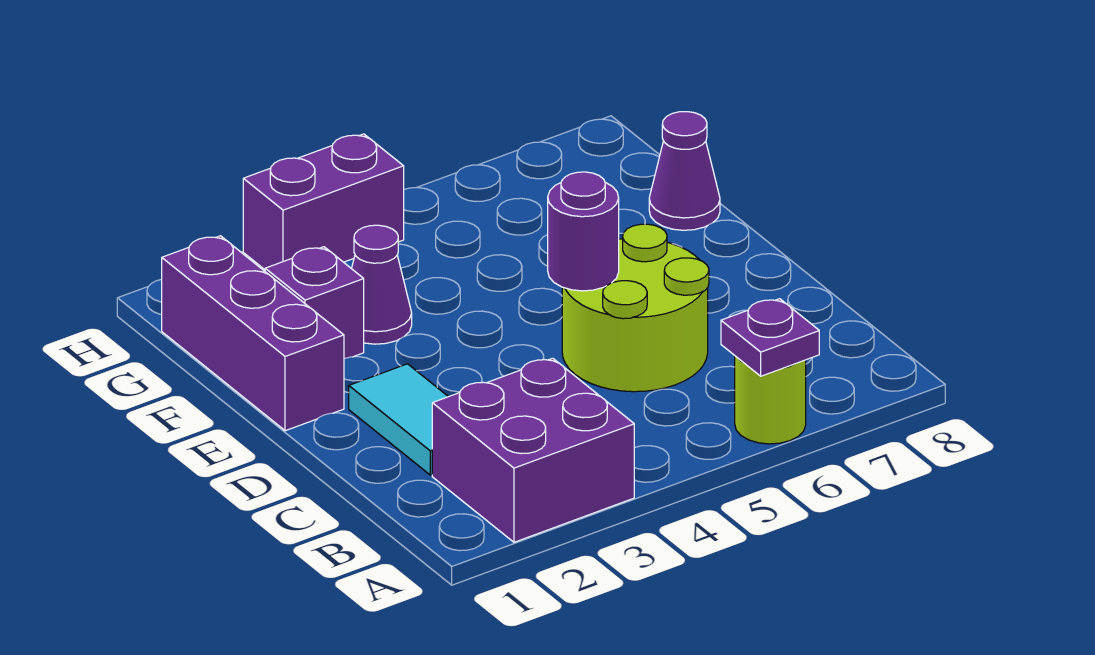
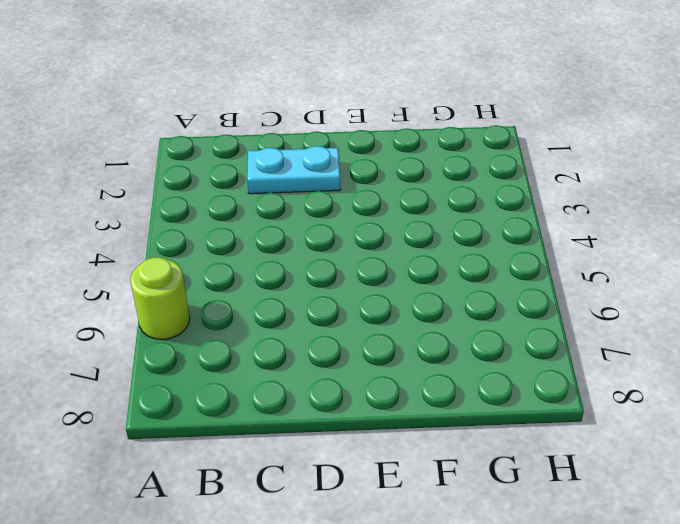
cyan 1x2 plate [247,146,341,194] -> cyan 1x2 tile [349,364,448,475]
none -> purple 2x2 brick [432,358,634,542]
none -> lime 2x2 round brick [562,224,709,392]

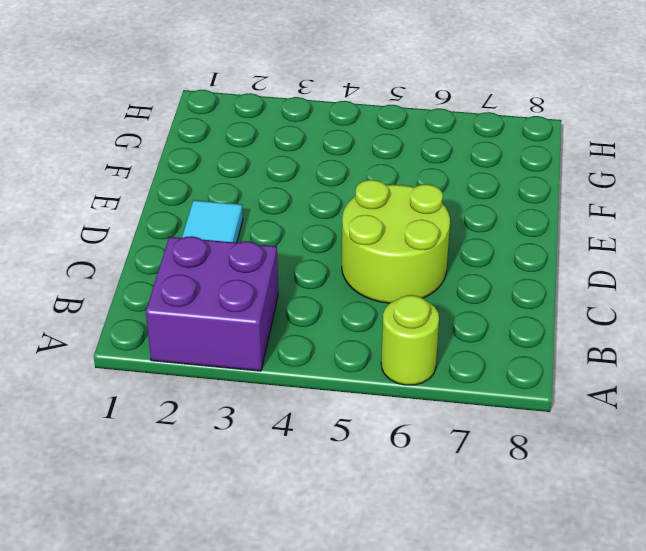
none -> purple 1x3 brick [162,236,344,431]
none -> purple 1x1 brick [265,247,364,358]

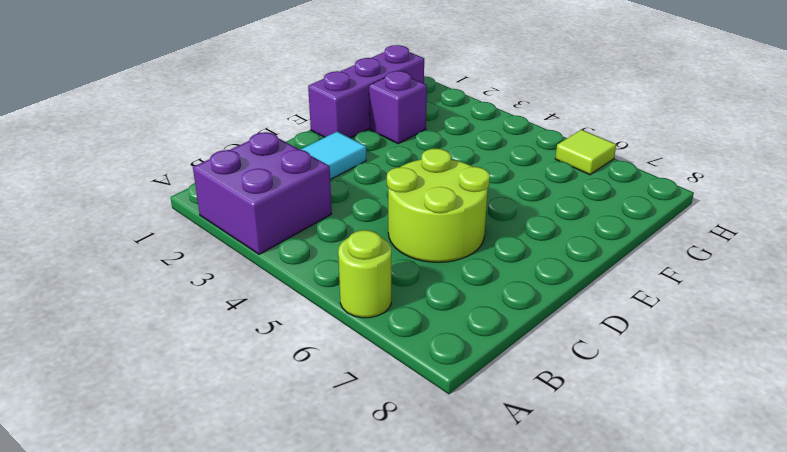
lime 1x1 tile [555,130,616,175] -> none
none -> purple 1x1 cone [352,225,412,344]
none -> purple 1x1 cone [649,112,720,230]

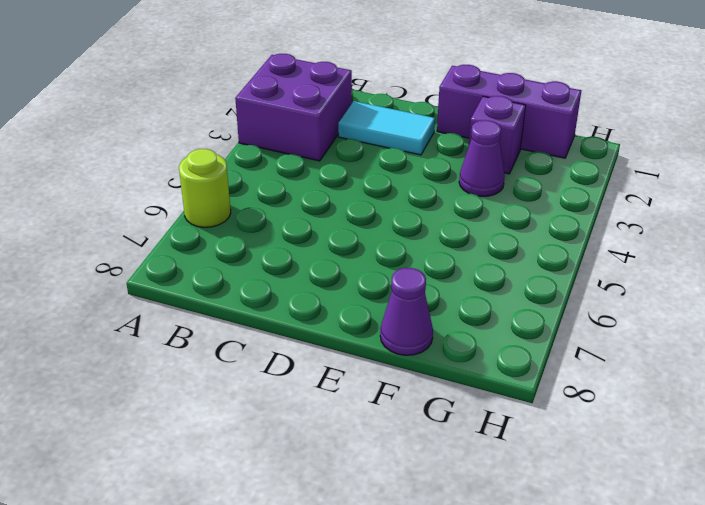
none -> lime 2x2 round brick [562,224,709,392]
none -> purple 1x2 brick [243,134,404,270]

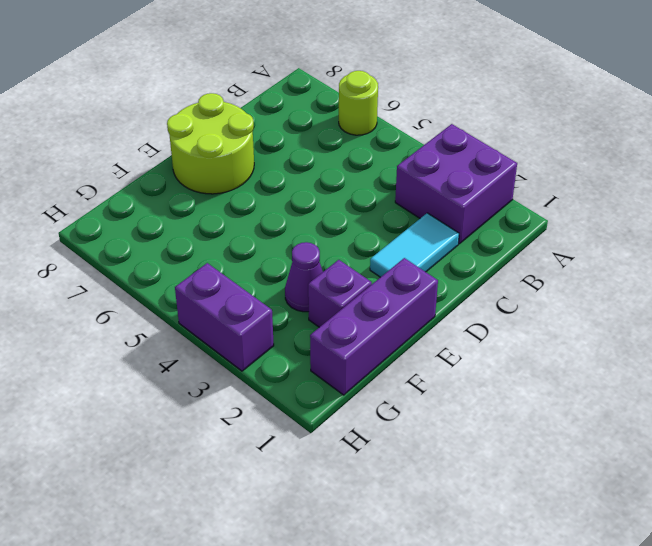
lime 2x2 round brick [167,93,254,194] -> lime 2x2 round brick moved to [562,224,709,392]
none -> purple 1x1 cone [649,112,720,230]
none -> purple 1x1 plate [721,299,819,376]

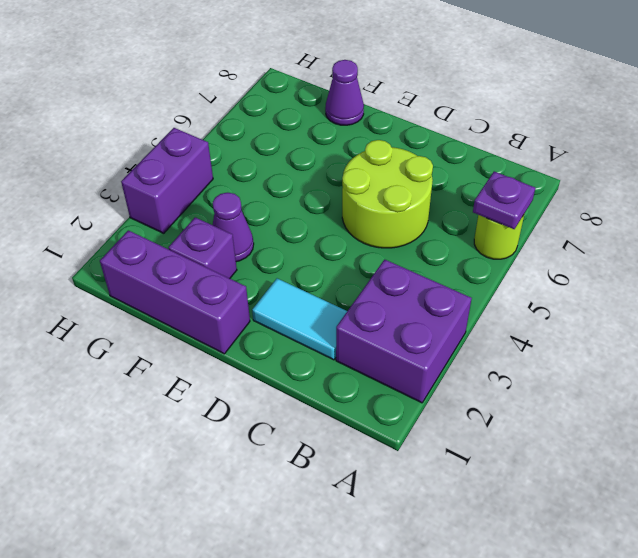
none -> purple 1x1 round brick [548,172,619,291]

